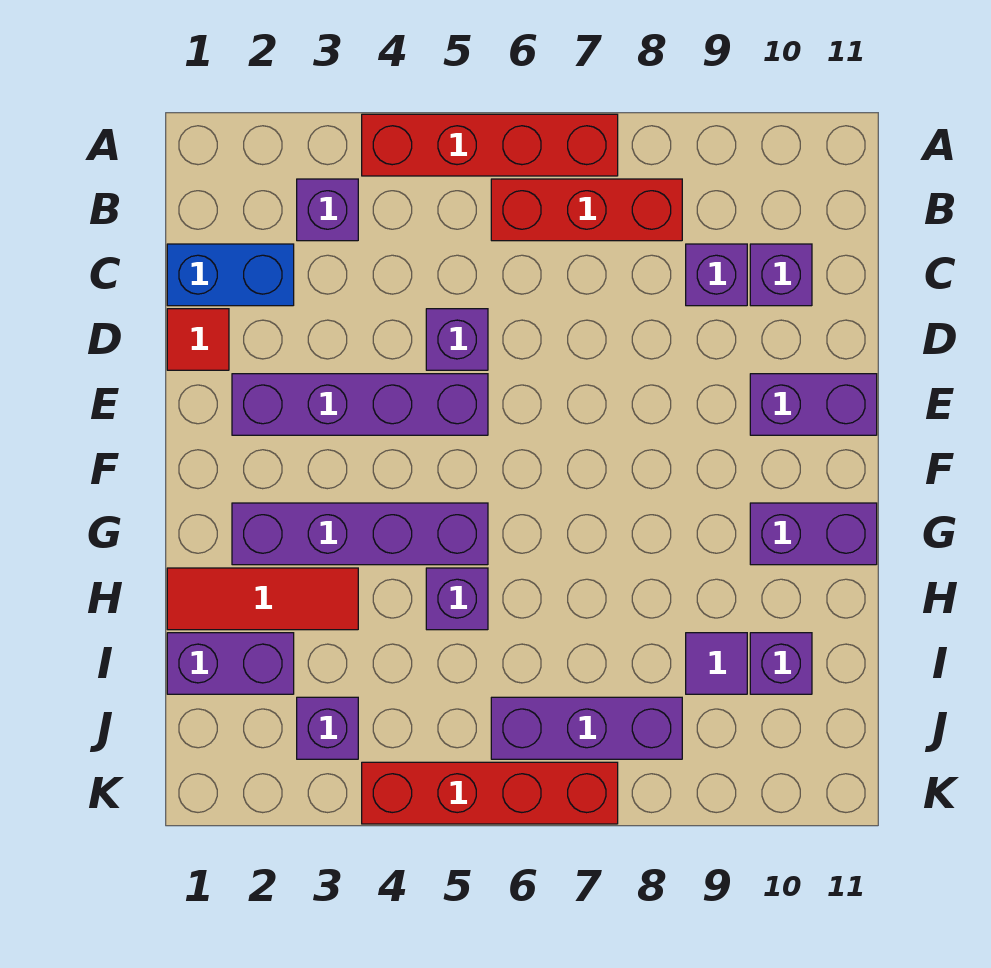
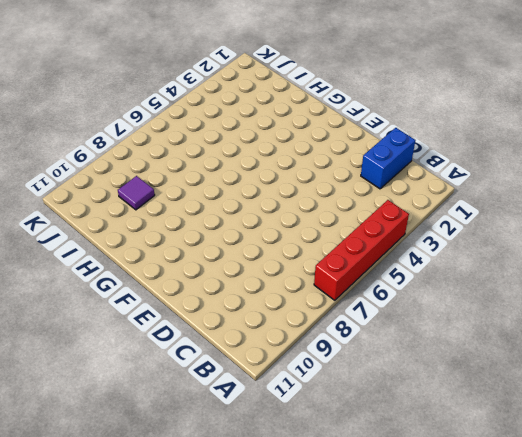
none -> purple 1x1 brick [297,179,358,241]
none -> red 1x3 brick [491,179,682,241]
none -> purple 1x1 brick [686,244,747,306]

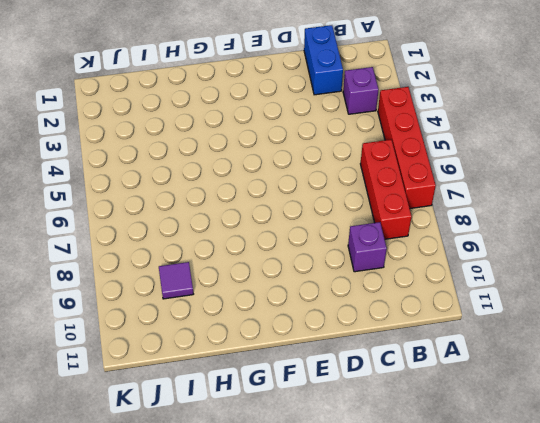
none -> purple 1x1 brick [750,244,812,306]
none -> red 1x1 tile [167,309,229,370]
none -> purple 1x1 brick [426,309,488,370]

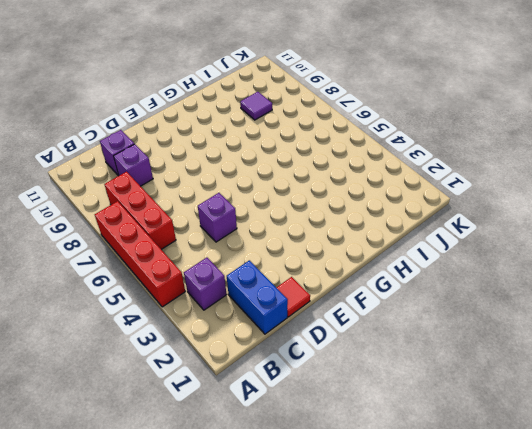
none -> purple 1x4 brick [232,374,488,435]
none -> purple 1x2 brick [750,374,877,435]
none -> purple 1x4 brick [232,503,488,565]

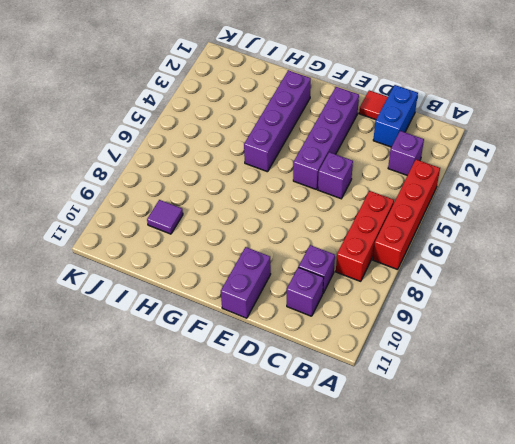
none -> purple 1x2 brick [750,503,877,565]
none -> red 1x3 tile [167,568,358,630]
none -> purple 1x1 brick [426,568,488,630]

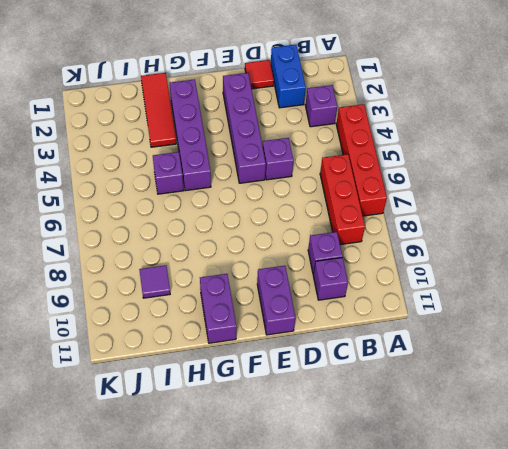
none -> purple 1x2 brick [167,633,294,694]
none -> purple 1x1 brick [750,633,812,694]
none -> purple 1x1 brick [297,697,358,759]

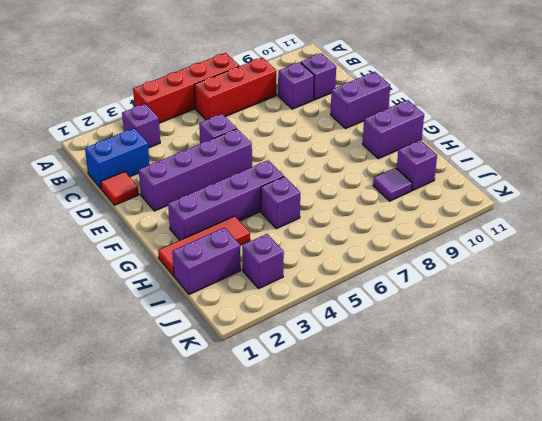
none -> purple 1x3 brick [491,697,682,759]
none -> red 1x4 brick [362,762,618,824]

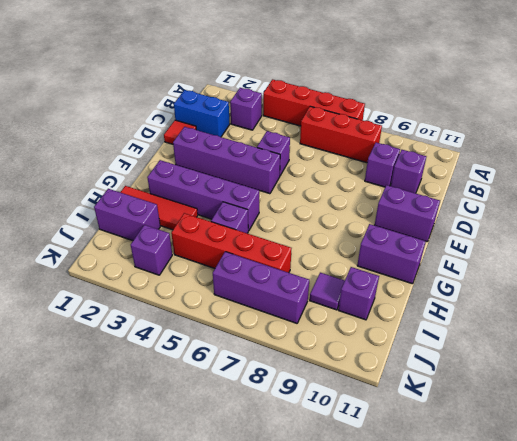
red 1x4 brick [171,213,291,273] -> red 1x4 brick moved to [362,762,618,824]

